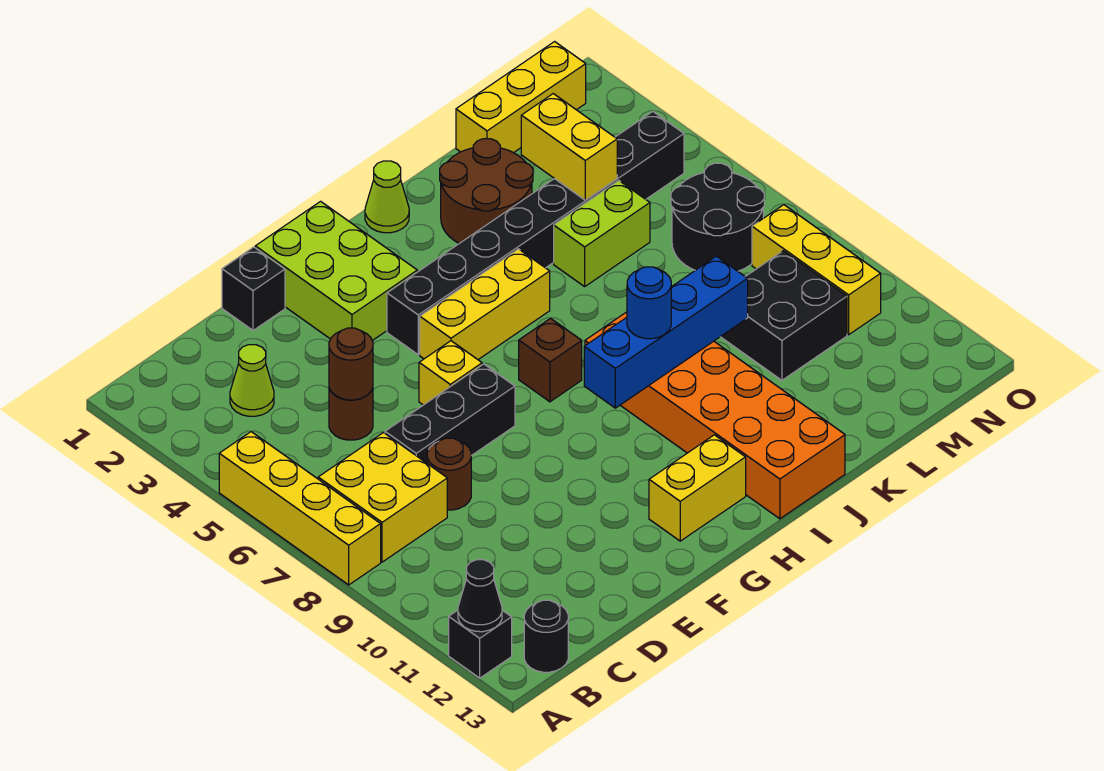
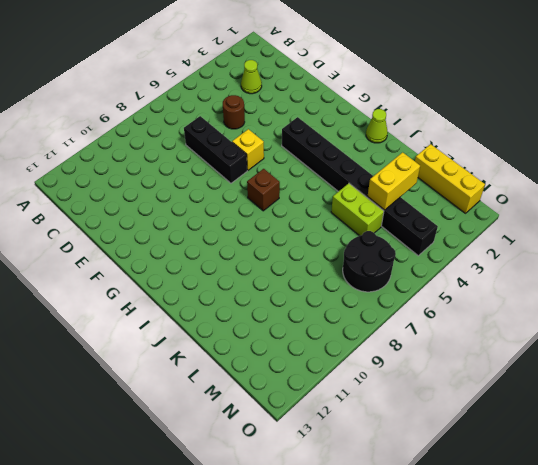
none -> yellow 1x4 brick [219,432,381,585]
none -> black 1x1 brick [449,610,512,678]
none -> yellow 2x2 brick [318,433,447,562]

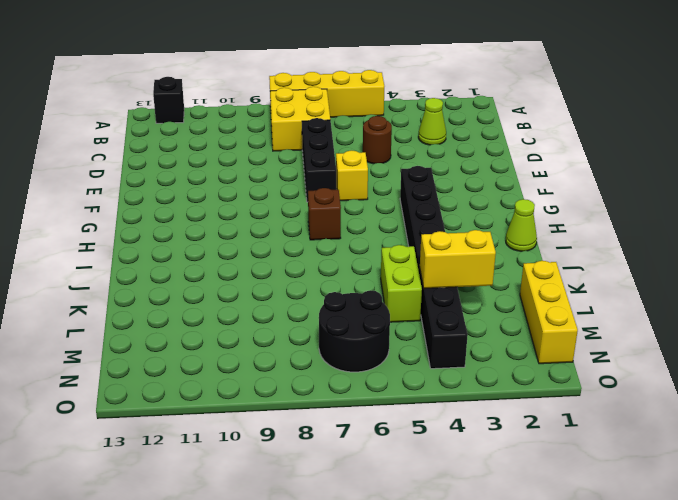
none -> black 1x1 round brick [524,600,568,672]
none -> brown 1x1 round brick [427,438,471,510]
none -> black 1x1 brick [222,247,285,330]

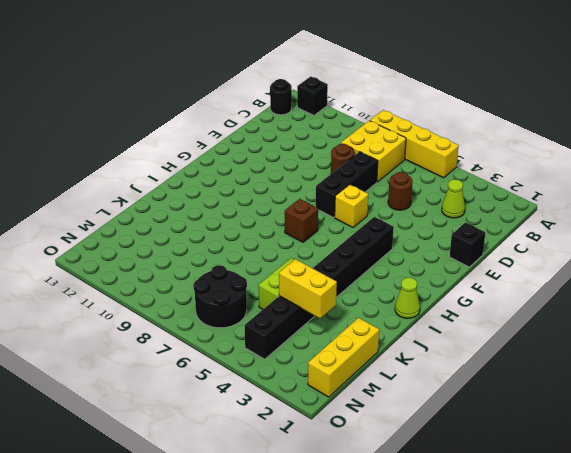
none -> lime 2x3 brick [255,201,417,341]
none -> yellow 1x3 brick [420,249,550,359]
none -> yellow 1x2 brick [649,435,746,541]

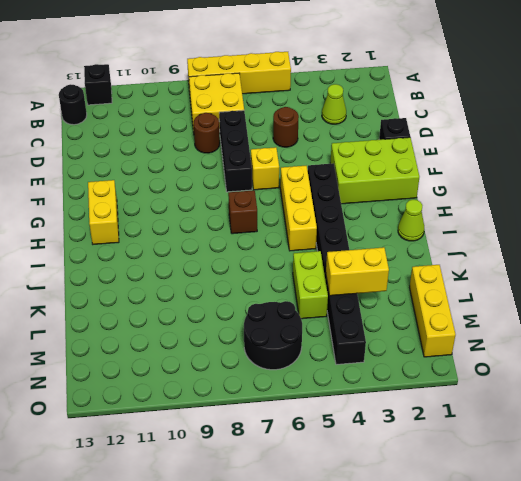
none -> orange 2x6 brick [585,312,845,519]
none -> brown 2x2 round brick [440,139,533,243]
none -> black 2x2 brick [721,251,847,380]

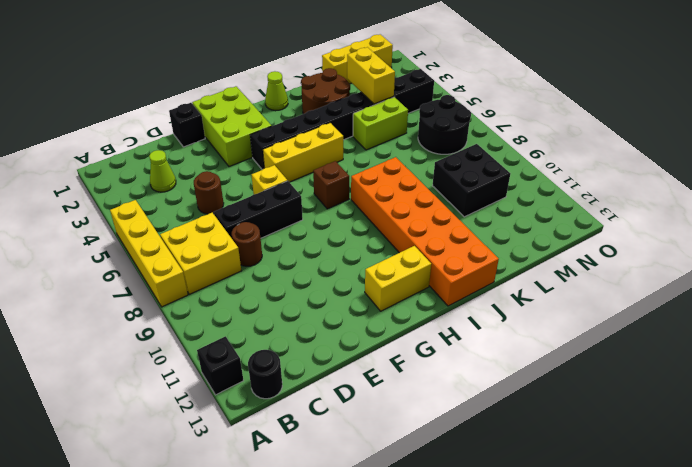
none -> yellow 1x3 brick [752,205,881,335]
none -> black 1x1 cone [458,560,502,632]
none -> brown 1x1 round brick [329,328,373,400]

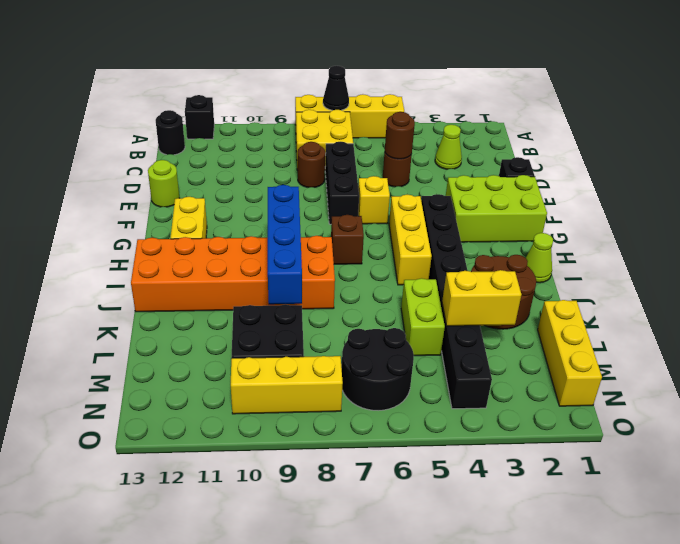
black 1x1 cone [323,66,349,110] -> black 1x1 cone moved to [458,560,502,632]
lime 1x1 round brick [148,160,179,207] -> none
none -> blue 1x1 round brick [627,267,671,339]

